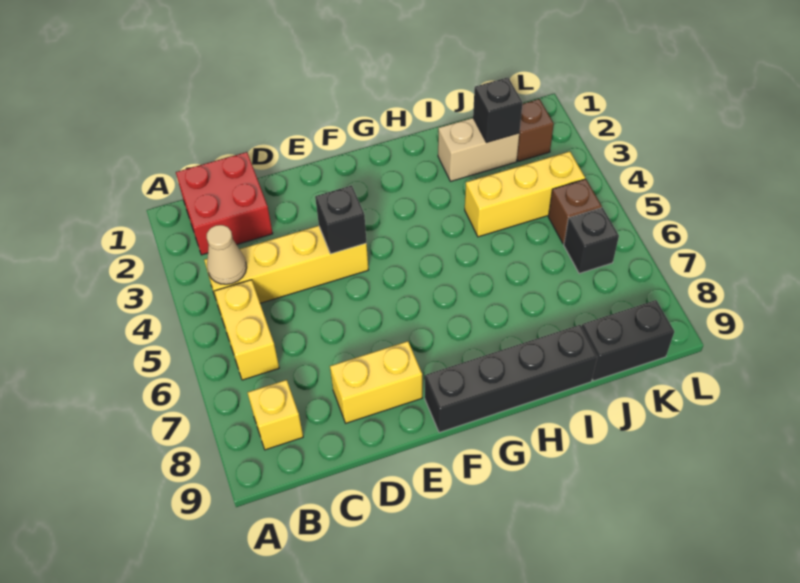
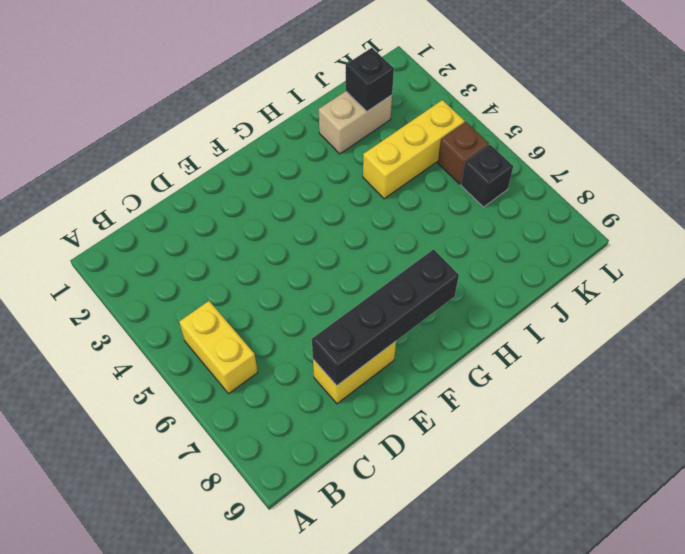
black 1x4 brick [312,249,459,386] -> black 1x4 brick moved to [425,325,597,433]
none -> red 2x2 brick [176,152,273,255]
none -> yellow 1x4 brick [204,226,368,308]
none -> yellow 1x1 brick [247,380,303,450]

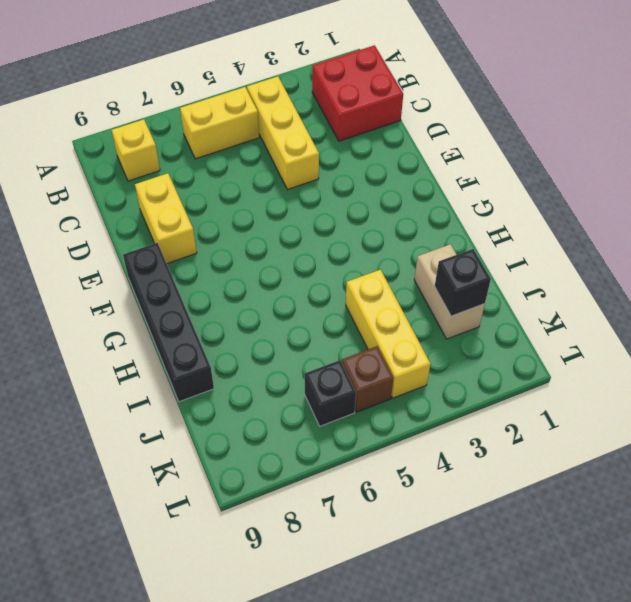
yellow 1x3 brick [247,76,319,190] -> yellow 1x4 brick [204,226,368,308]
none -> black 1x2 brick [582,300,674,381]
none -> brown 1x1 brick [517,99,554,162]
none -> tan 1x1 cone [207,225,247,284]

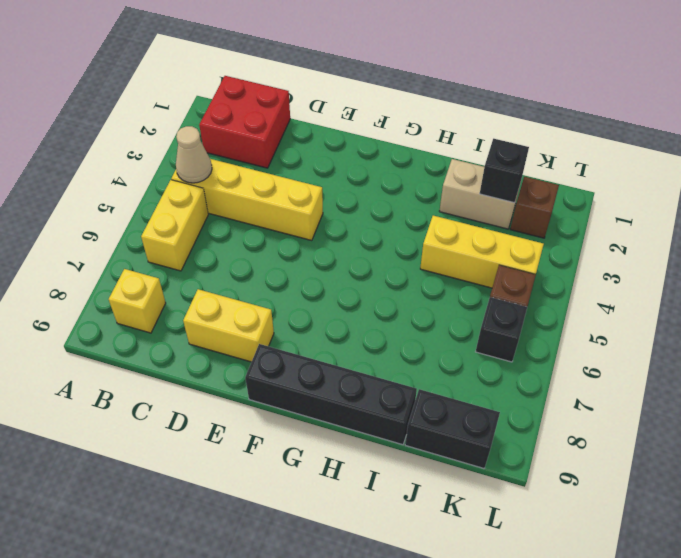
none -> black 1x1 brick [315,186,367,254]

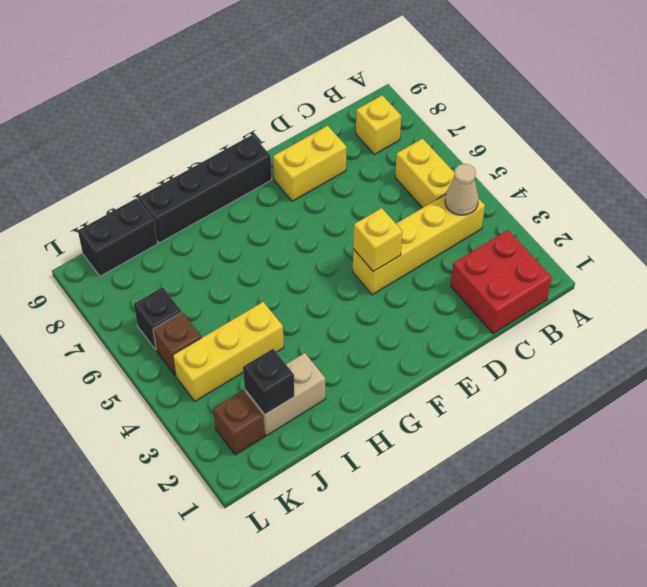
yellow 1x1 brick [353,208,402,271] -> black 1x1 brick [315,186,367,254]

